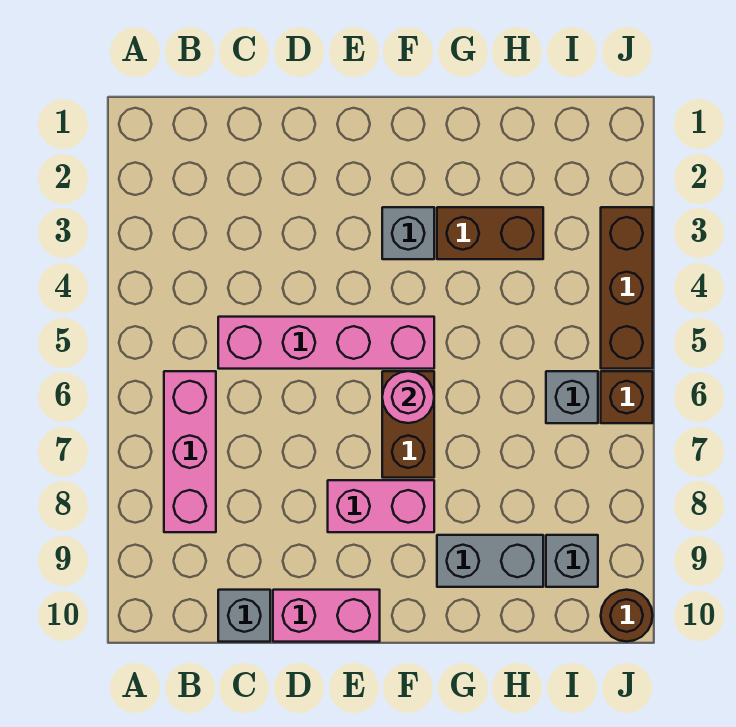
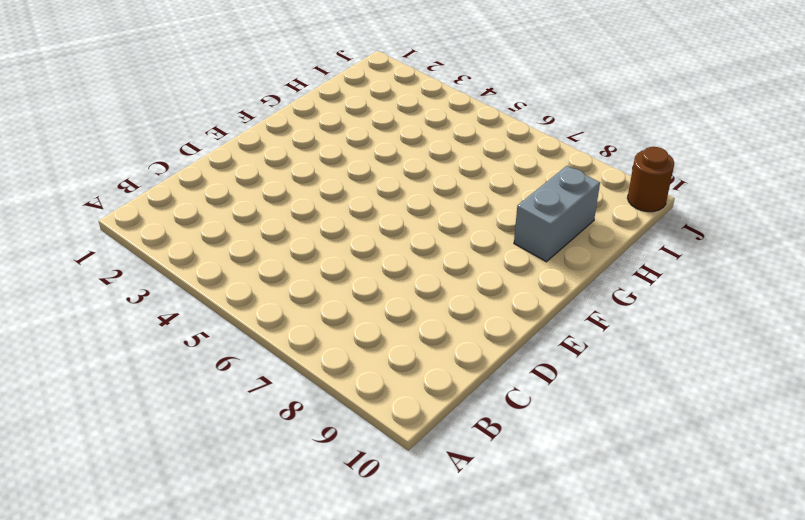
none -> pink 1x3 brick [164,371,216,532]
none -> pink 1x4 brick [218,317,434,369]
none -> grey 1x1 brick [218,590,270,642]

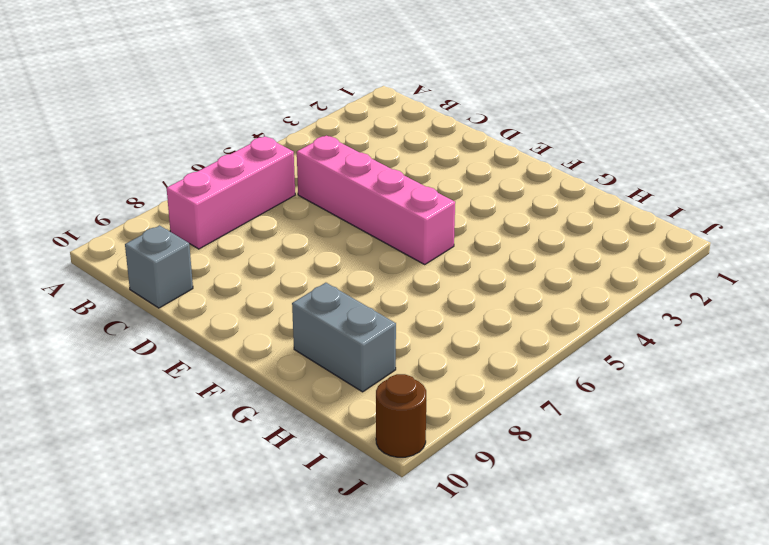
none -> pink 1x2 brick [273,590,380,642]
none -> pink 1x2 brick [328,480,434,532]
none -> grey 1x1 brick [382,207,434,259]

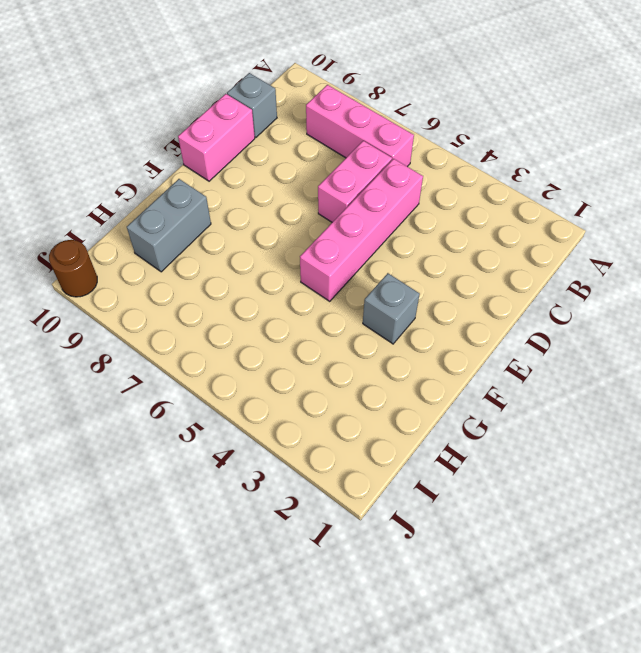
pink 1x2 brick [318,141,392,222] -> pink 1x2 brick moved to [328,480,434,532]
none -> brown 1x2 brick [382,371,434,478]
none -> brown 1x2 brick [437,207,543,259]
none -> grey 1x1 brick [546,371,598,423]

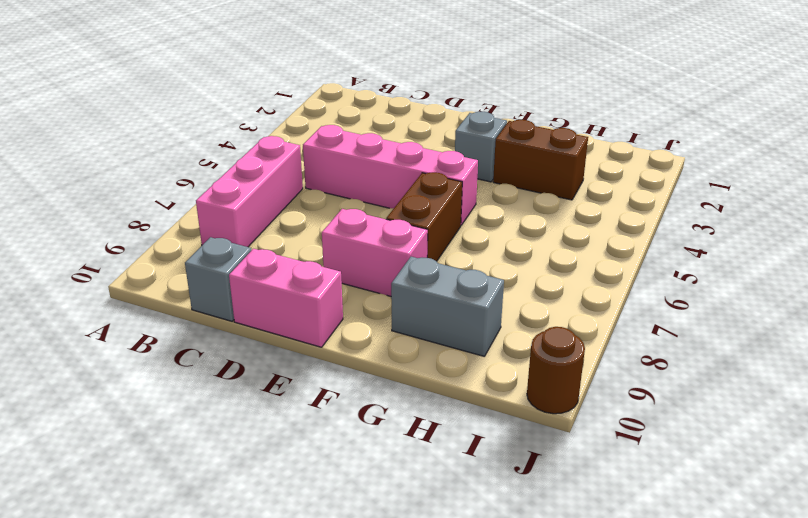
none -> grey 1x1 brick [546,371,598,423]
none -> grey 1x1 brick [546,535,598,587]
none -> brown 1x3 brick [601,207,653,369]

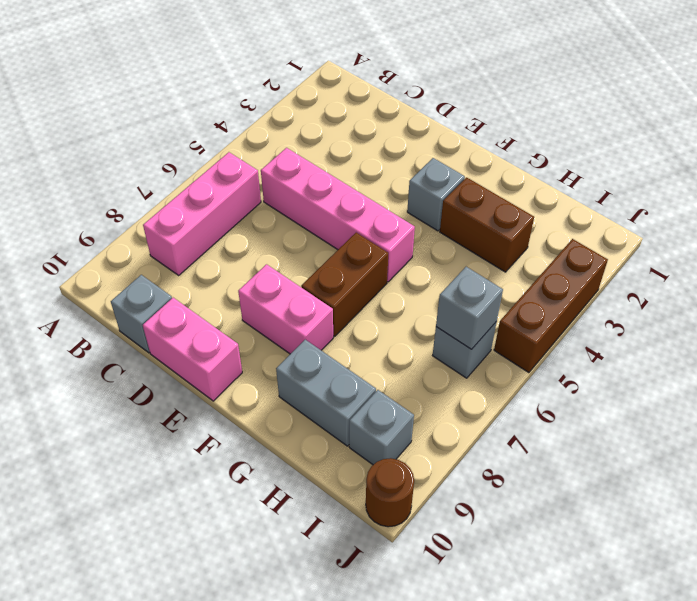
grey 1x1 brick [436,267,503,349] -> none
none -> brown 1x1 brick [601,371,653,423]
none -> pink 1x1 round brick [382,371,434,423]

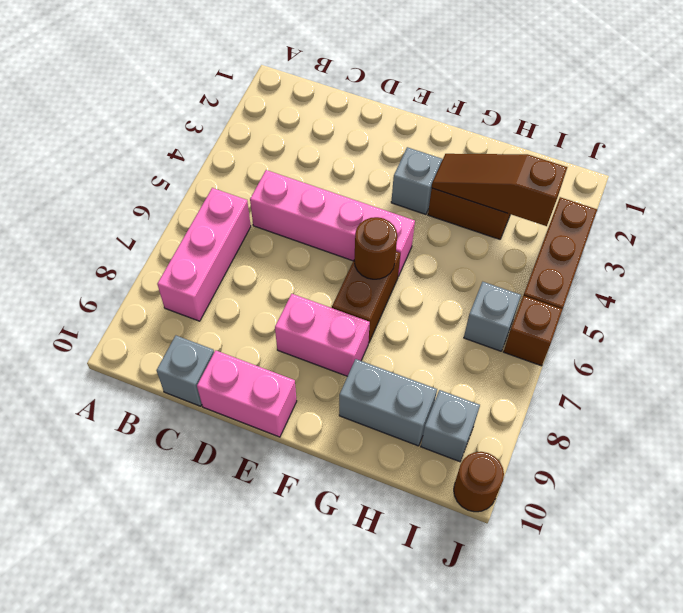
brown 1x1 round brick [354,217,397,279] -> pink 1x1 round brick [382,371,434,423]
brown 1x3 slope [432,154,567,226] -> none

